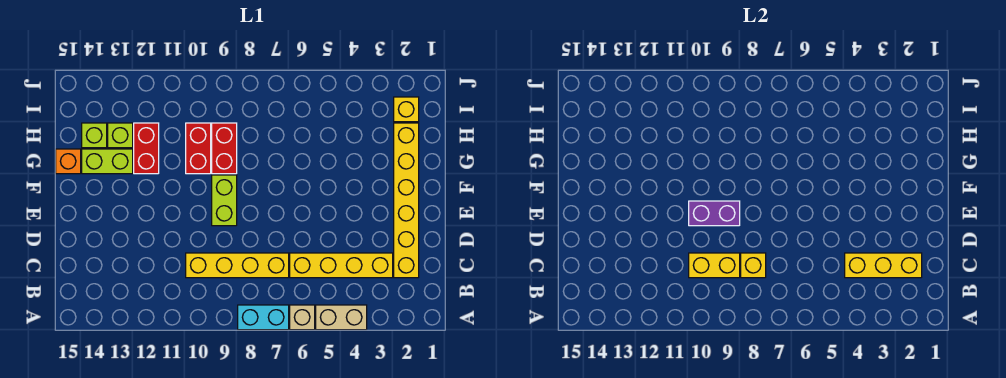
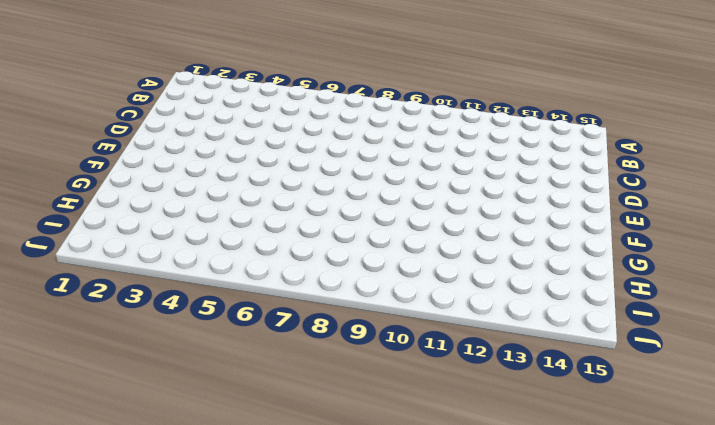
none -> tan 1x2 brick [316,305,367,330]
none -> tan 1x1 brick [290,305,315,330]
none -> cyan 1x2 brick [238,305,289,330]

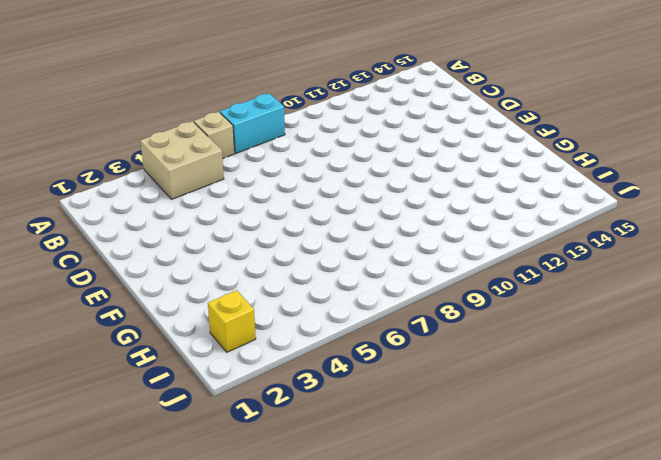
tan 2x2 brick [140,121,224,199] -> tan 1x2 brick [316,305,367,330]
none -> yellow 1x6 brick [394,123,419,278]
none -> yellow 1x4 brick [290,253,393,278]
none -> yellow 1x4 brick [186,253,289,278]

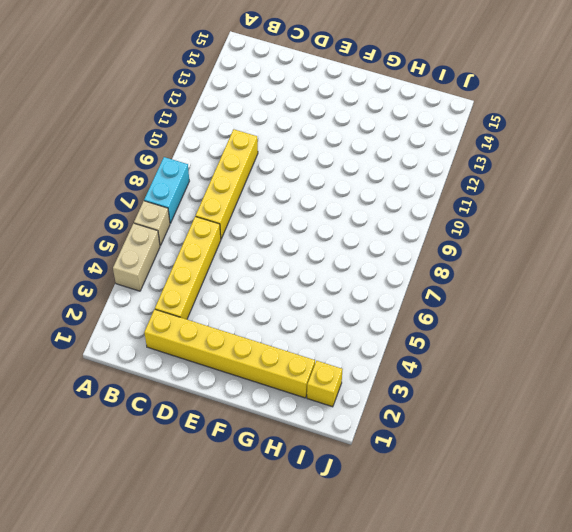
none -> lime 1x2 brick [212,175,237,226]
none -> red 1x2 brick [212,123,237,174]
none -> red 1x2 brick [186,123,211,174]

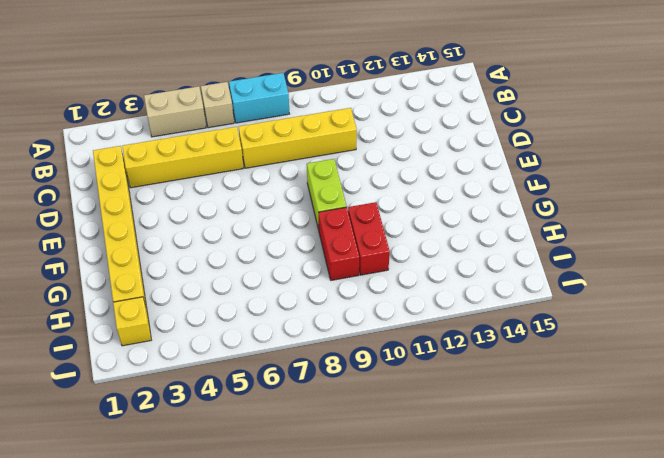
none -> red 1x2 brick [134,123,159,174]
none -> lime 1x2 brick [82,149,133,174]
none -> orange 1x1 brick [56,149,81,174]

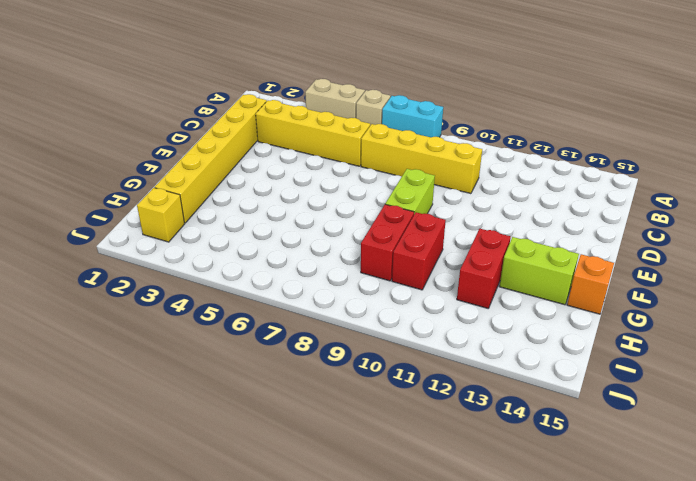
none -> lime 1x1 brick [108,123,133,148]
none -> lime 1x1 brick [82,123,107,148]
none -> yellow 1x3 brick [845,253,922,278]

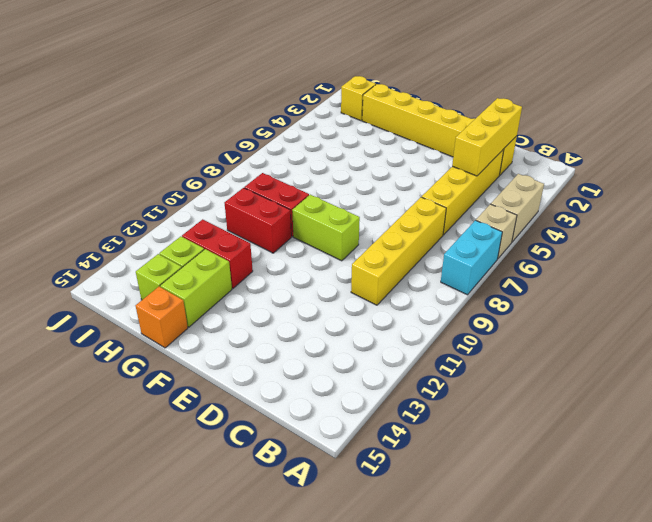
none -> yellow 1x1 brick [741,253,766,278]
none -> yellow 1x2 brick [689,253,740,278]
none -> purple 1x2 brick [689,201,740,226]

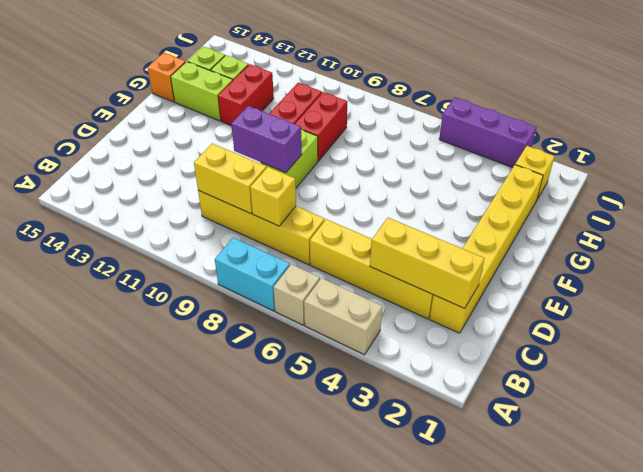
purple 1x3 brick [439,98,536,168] -> none

